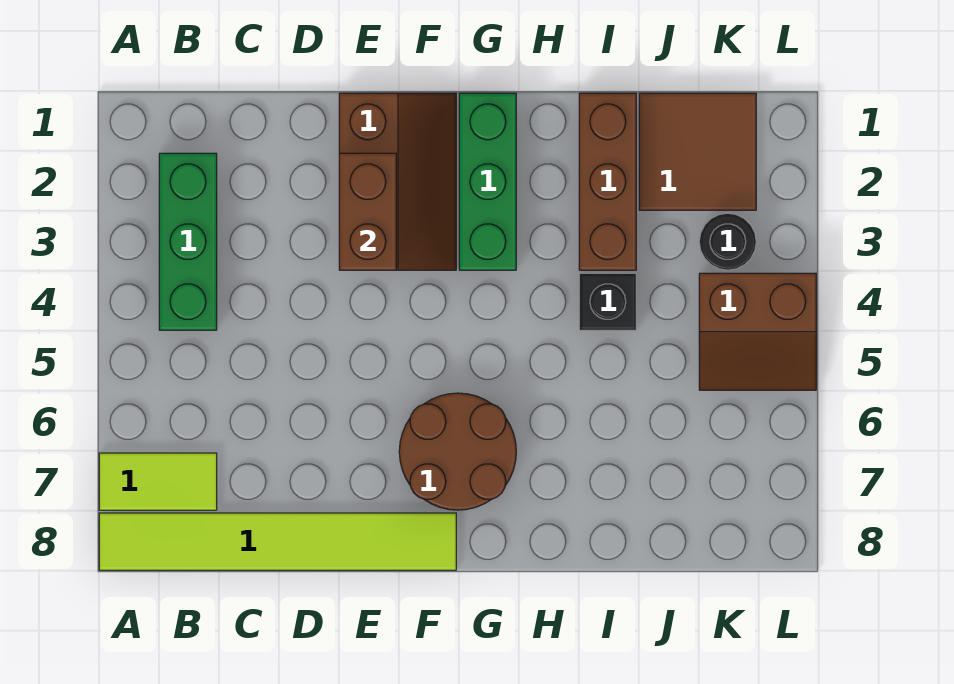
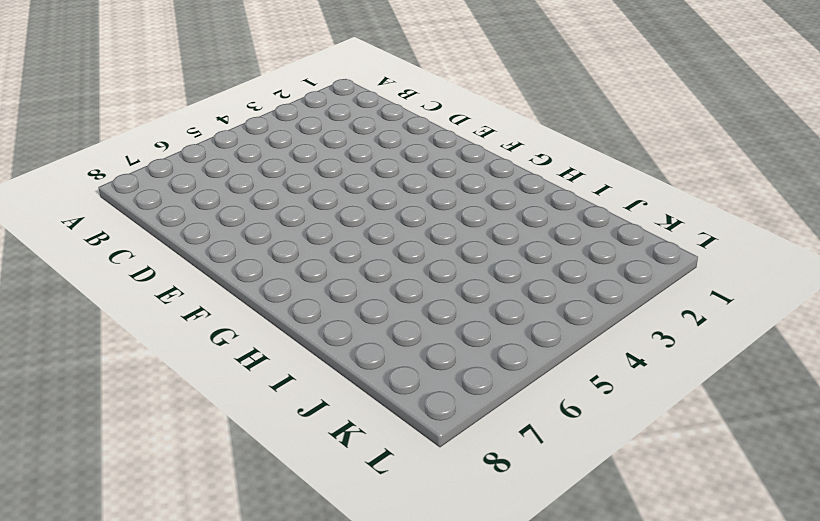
none -> lime 1x2 tile [99,453,217,510]
none -> lime 1x6 tile [99,513,456,570]
none -> green 1x3 brick [159,153,217,330]

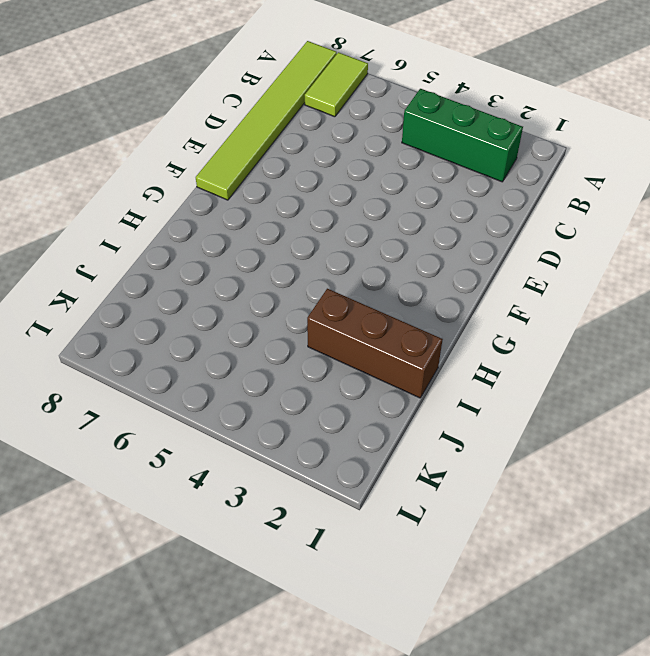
none -> brown 2x3 slope [339,93,456,270]
none -> brown 2x2 round brick [399,393,516,510]
none -> green 1x3 brick [459,93,516,270]

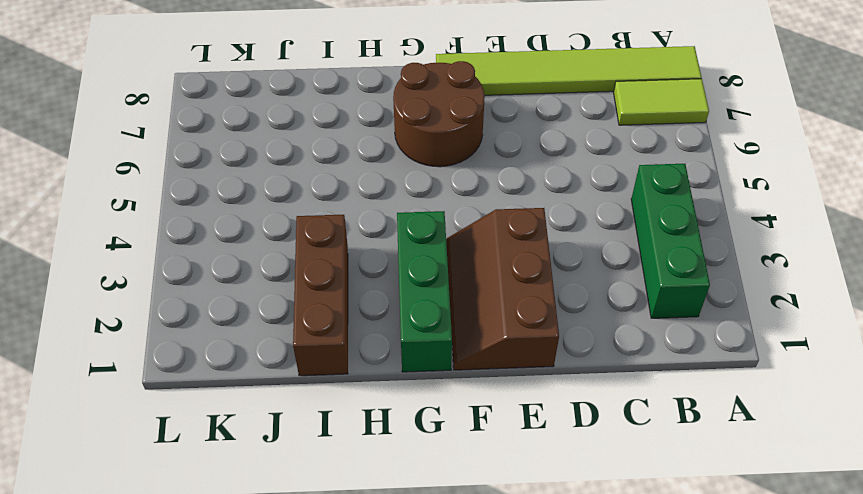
none -> black 1x1 brick [579,273,636,330]
none -> brown 2x2 tile [639,93,756,210]
none -> black 1x1 round brick [699,213,756,270]

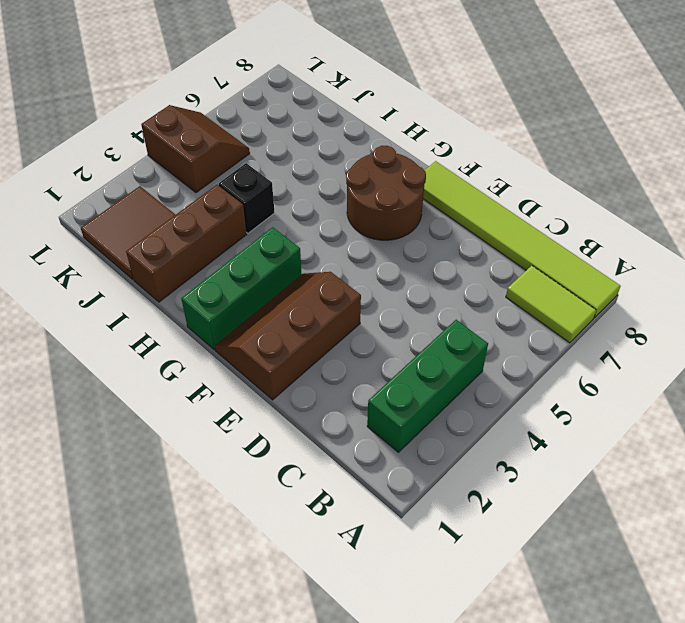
none -> black 1x1 round brick [699,213,756,270]
none -> brown 1x2 brick [339,153,396,270]

